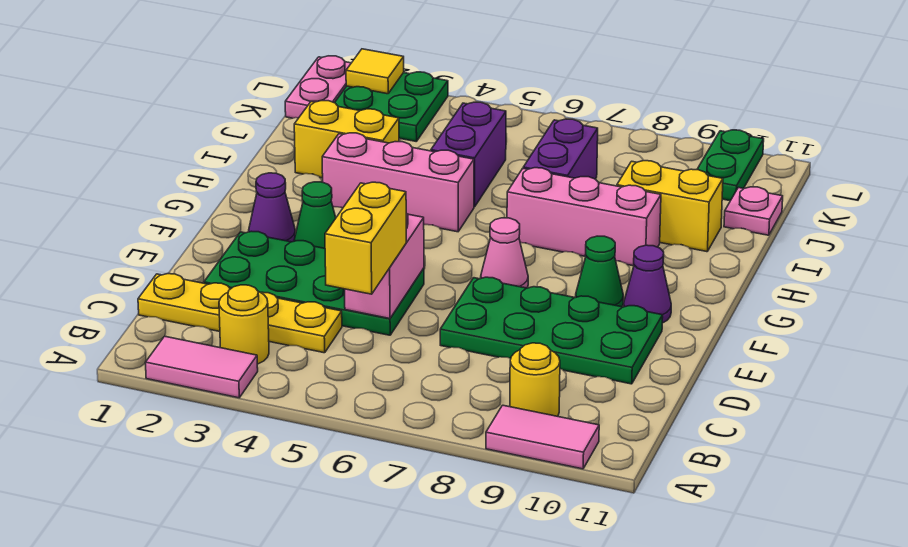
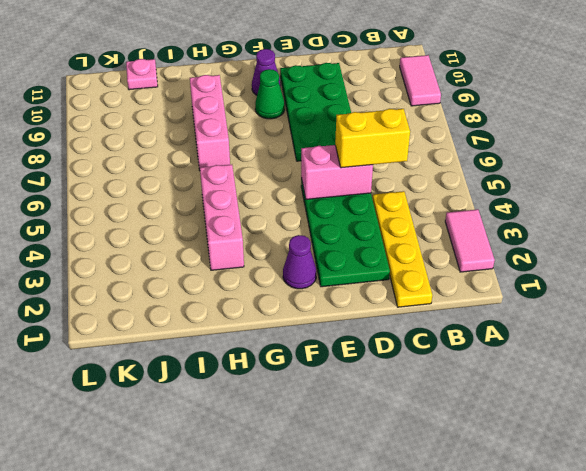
none -> yellow 1x1 round brick [219,285,269,364]
none -> yellow 1x1 round brick [510,343,560,416]
none -> green 1x1 cone [294,182,336,248]

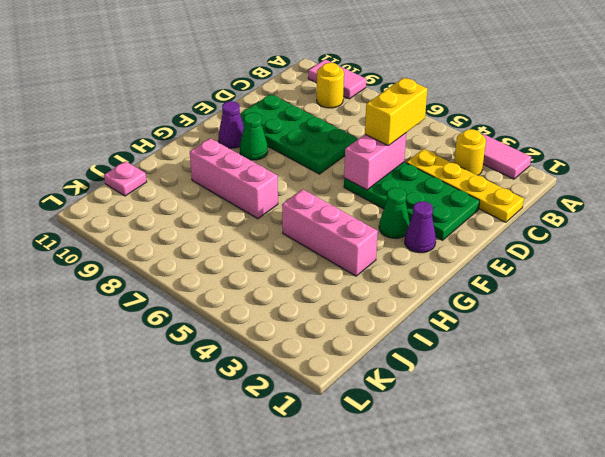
none -> pink 1x1 cone [481,218,528,288]
none -> yellow 1x2 brick [294,101,399,178]
none -> purple 1x2 brick [431,102,506,207]

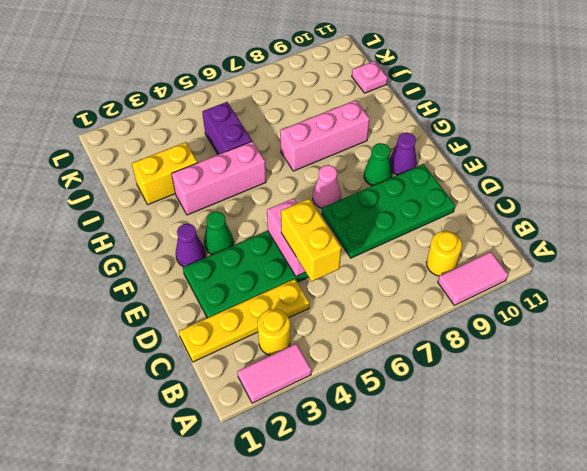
none -> purple 1x2 brick [523,119,598,179]
none -> yellow 1x2 brick [617,161,723,252]
none -> pink 1x2 plate [285,56,351,118]

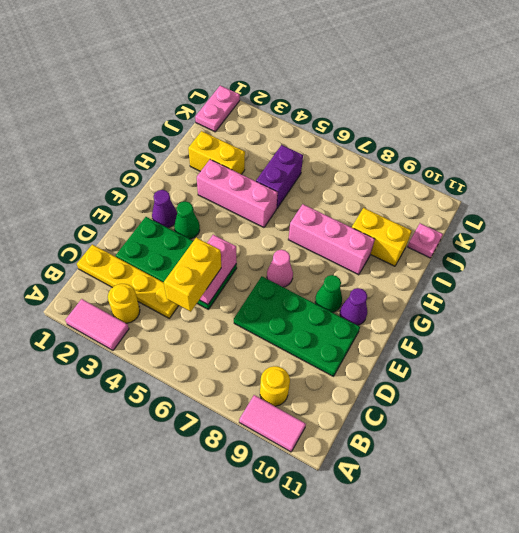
none -> purple 1x2 brick [523,119,598,179]
none -> green 2x2 plate [335,72,448,142]
none -> green 1x2 plate [697,130,764,201]

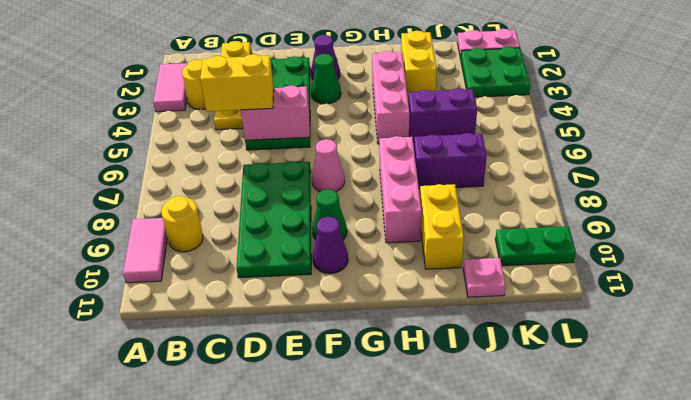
none -> yellow 1x1 tile [346,49,404,94]

